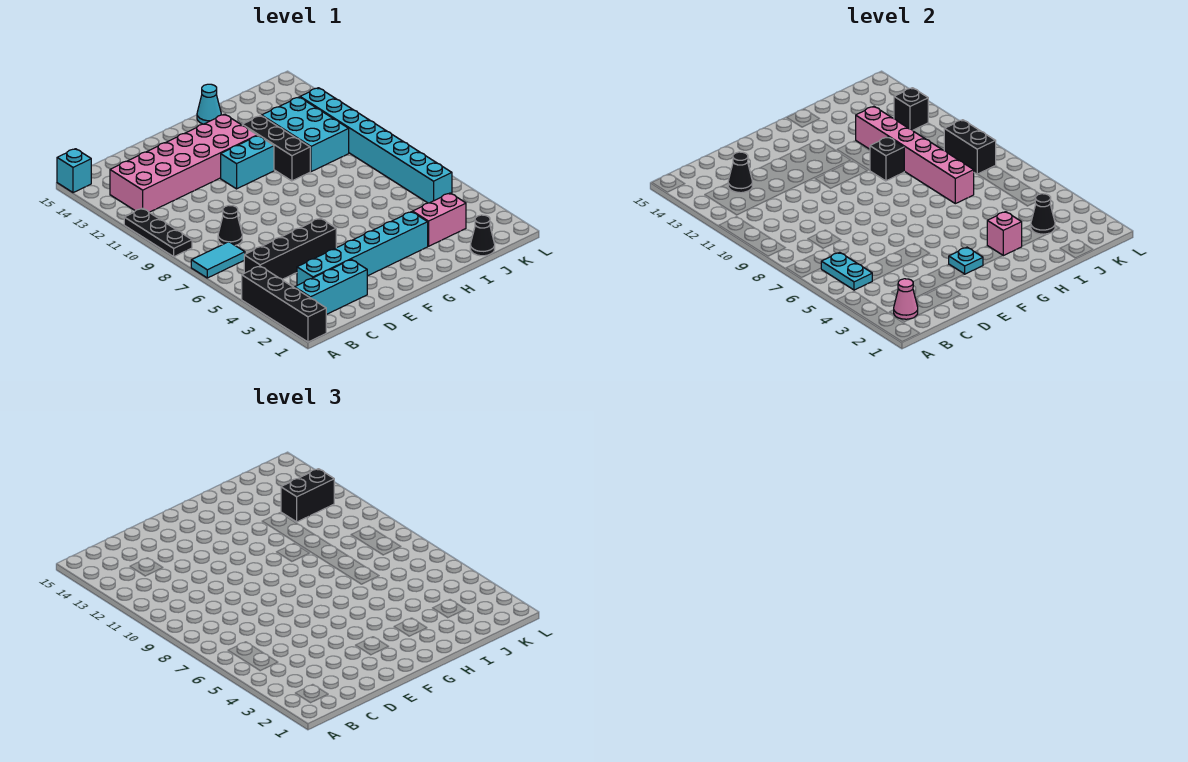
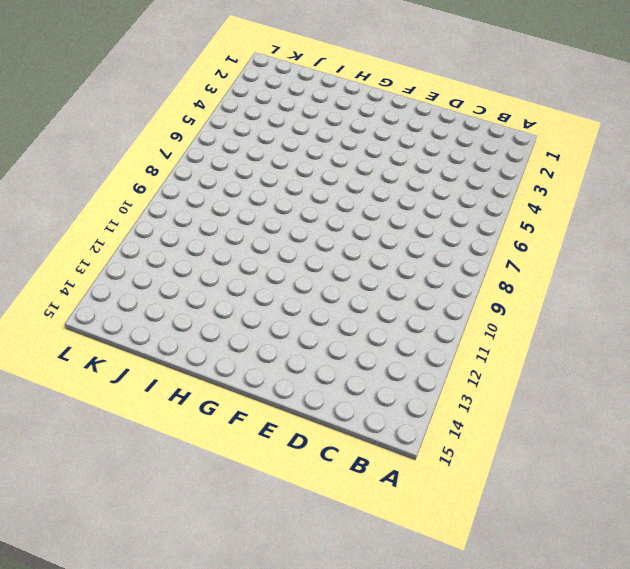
none -> black 1x4 brick [242,266,326,342]
none -> cyan 1x2 tile [191,242,245,278]
none -> black 1x3 plate [124,208,192,256]

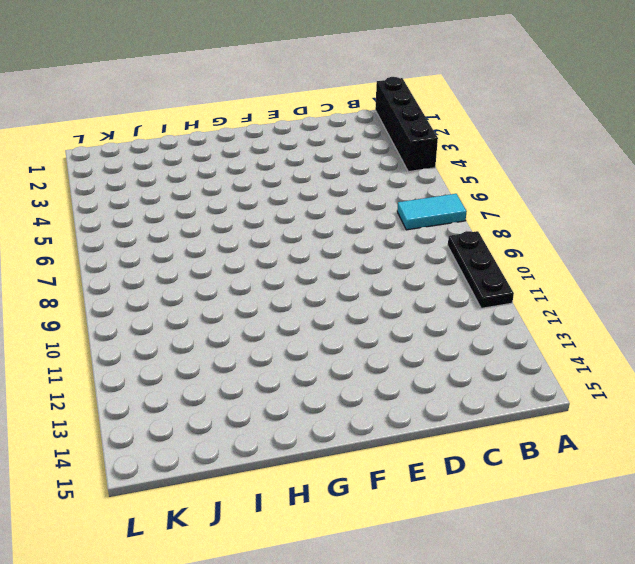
none -> cyan 1x1 brick [57,149,91,193]
none -> cyan 1x3 brick [295,259,367,315]
none -> black 1x4 brick [244,218,336,279]

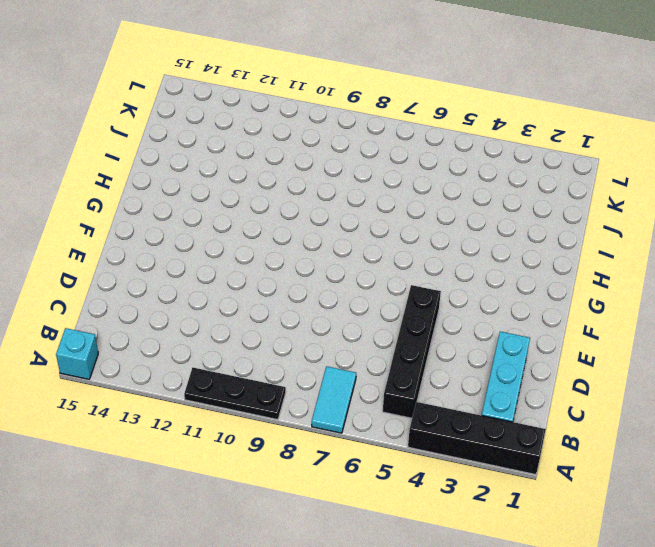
none -> pink 2x6 brick [110,114,257,212]
none -> cyan 1x6 brick [297,212,428,285]
none -> black 1x1 cone [218,206,242,246]

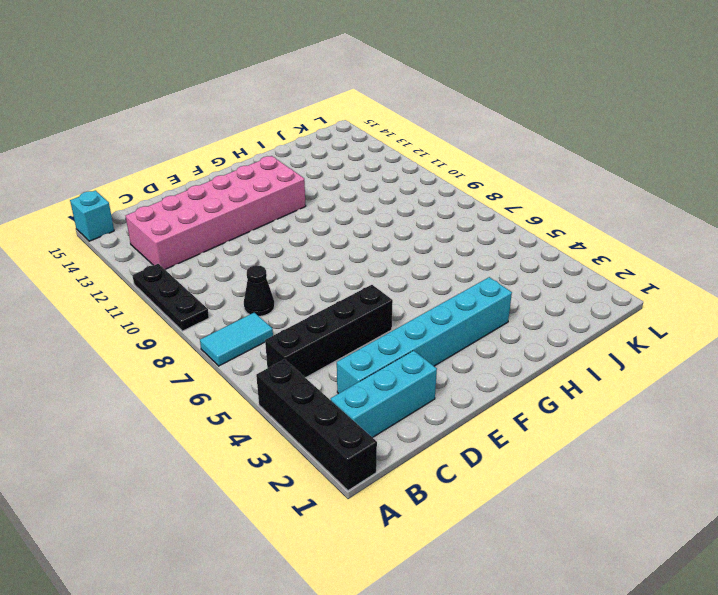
none -> cyan 1x2 brick [221,136,274,189]
none -> black 1x3 brick [242,116,310,181]
none -> cyan 1x1 cone [197,84,221,124]

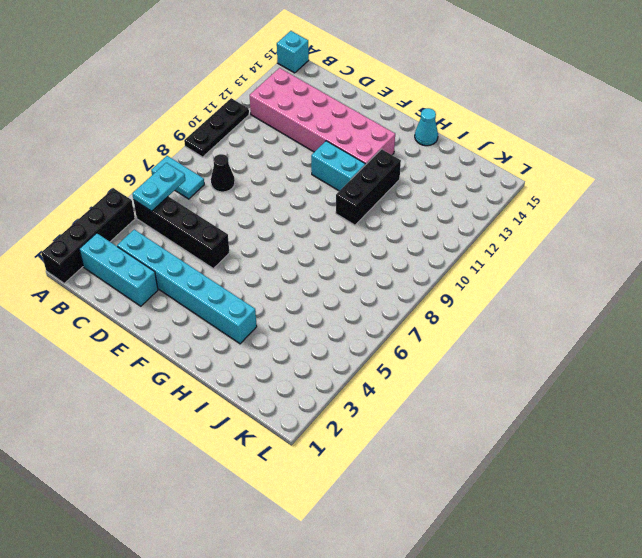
none -> pink 1x2 brick [413,193,466,246]
none -> cyan 2x3 brick [262,97,349,172]
none -> black 1x1 cone [470,215,495,256]

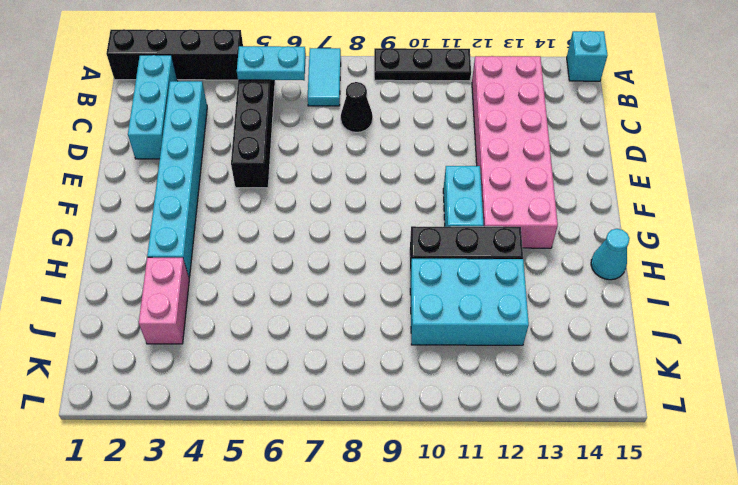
none -> black 1x1 cone [470,215,495,256]
none -> cyan 1x8 brick [300,88,452,203]
none -> pink 1x1 cone [894,279,918,319]

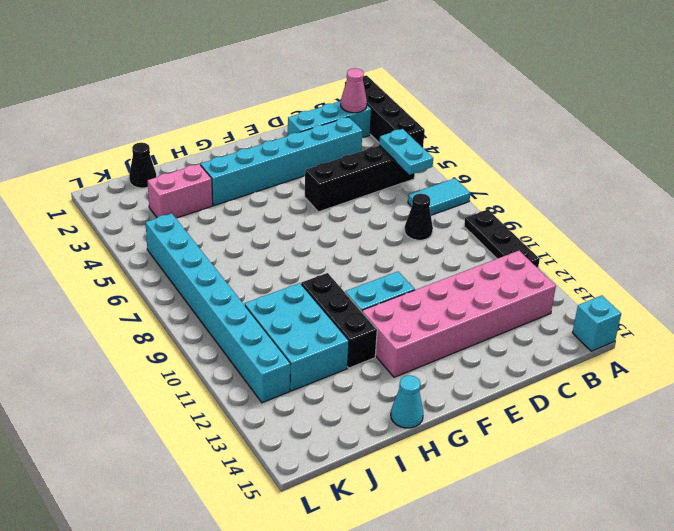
none -> black 1x1 cone [728,152,752,193]
none -> cyan 1x1 plate [949,247,983,274]
none -> pink 1x1 brick [987,212,1022,256]

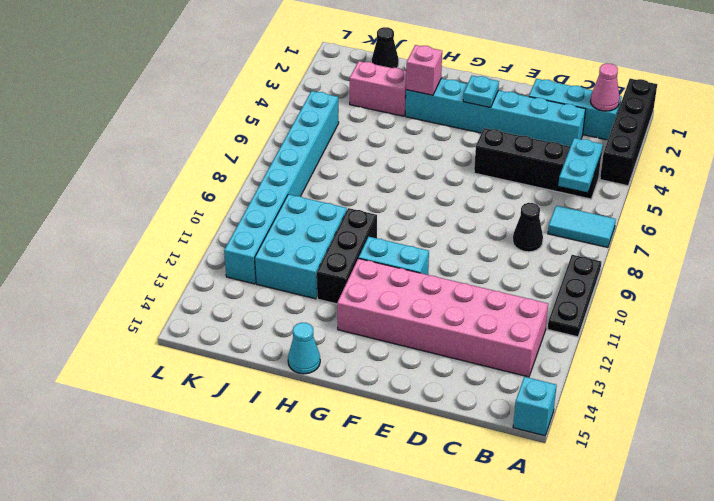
none -> black 1x1 cone [728,152,752,193]
none -> black 1x1 brick [870,137,904,181]
none -> pink 1x6 brick [856,106,974,204]

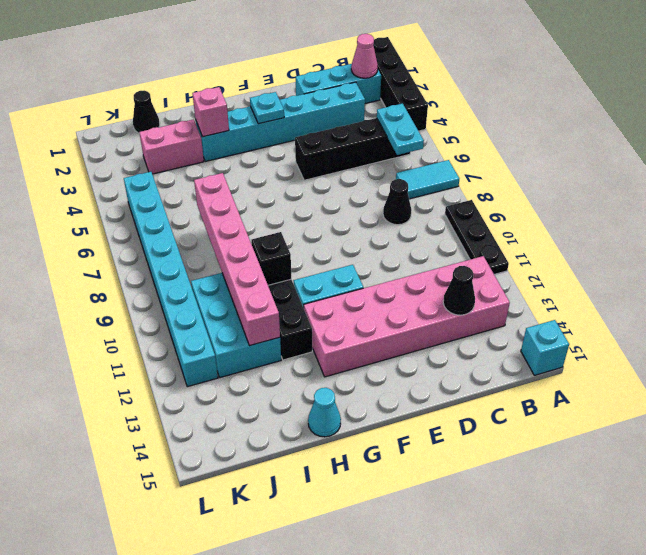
none -> black 1x1 cone [1031,194,1055,234]
none -> black 1x2 brick [944,120,996,174]
none -> black 1x1 brick [894,88,928,130]

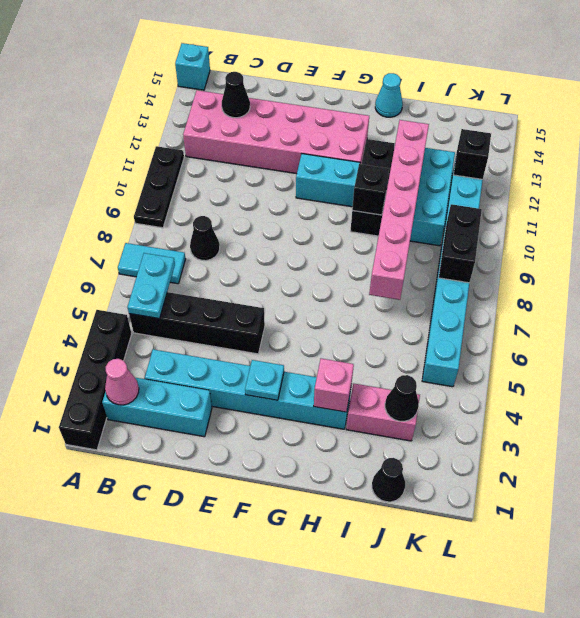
none -> black 1x2 brick [281,469,334,522]

